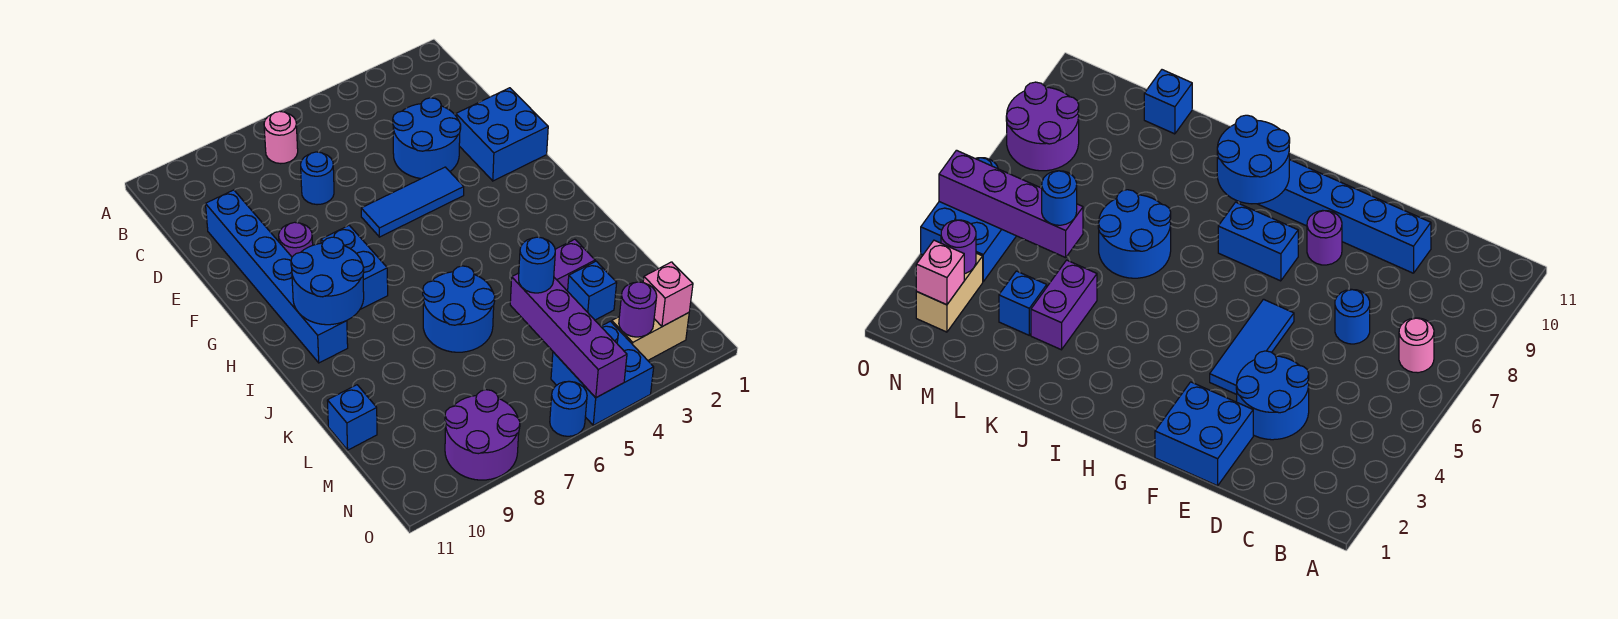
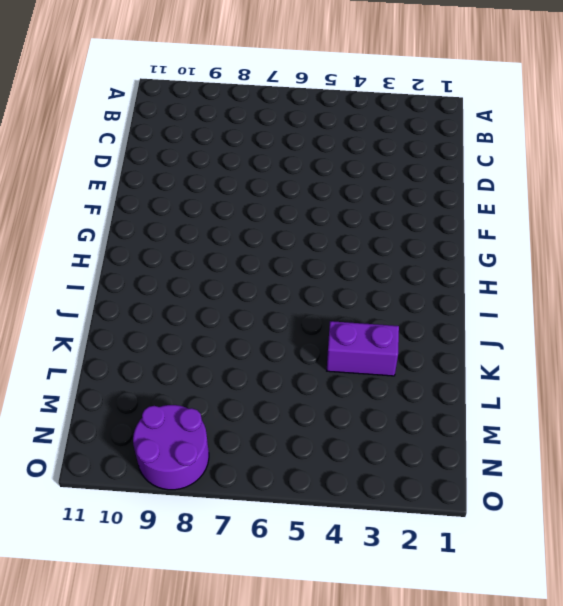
none -> pink 1x1 round brick [264,111,298,164]
none -> blue 2x2 round brick [393,98,461,179]
none -> blue 1x1 round brick [301,152,334,205]

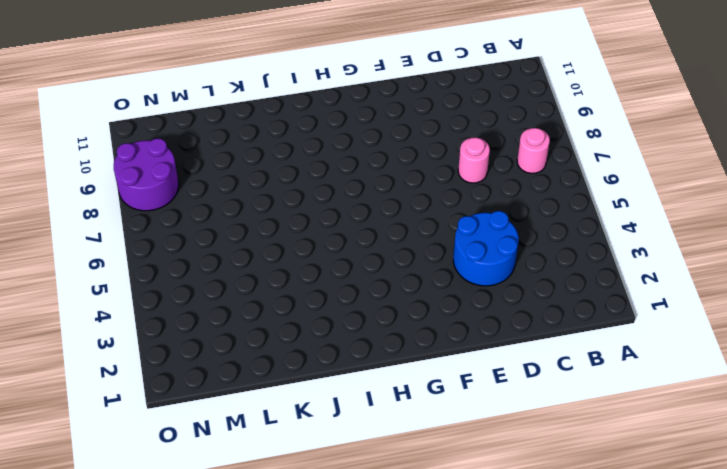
pink 1x1 round brick [458,138,490,183] -> blue 1x1 round brick [301,152,334,205]
none -> blue 1x6 brick [206,190,348,363]
none -> blue 2x2 brick [456,88,548,181]
none -> blue 1x3 tile [361,167,464,237]

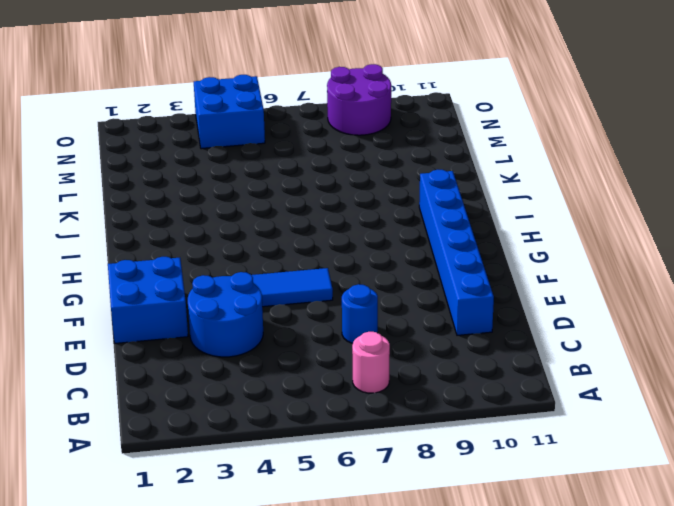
none -> purple 1x1 round brick [279,222,313,257]
none -> blue 1x2 brick [321,225,388,309]
none -> blue 2x2 round brick [423,266,495,352]

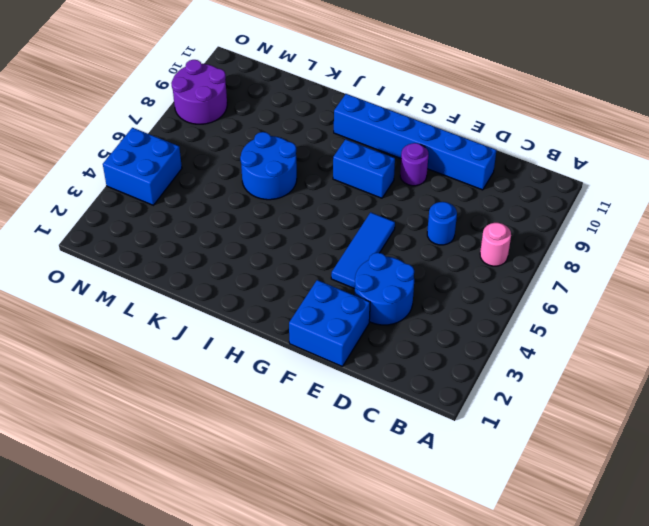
none -> purple 1x2 brick [554,239,595,291]
none -> blue 1x1 brick [568,261,617,320]
none -> blue 1x1 brick [327,385,377,450]

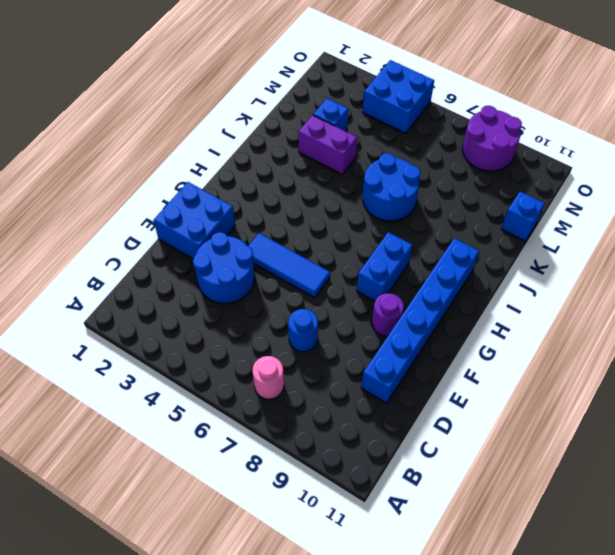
none -> tan 1x2 brick [612,313,689,360]
none -> blue 1x1 round brick [550,381,587,436]
none -> blue 2x2 round brick [291,237,364,325]

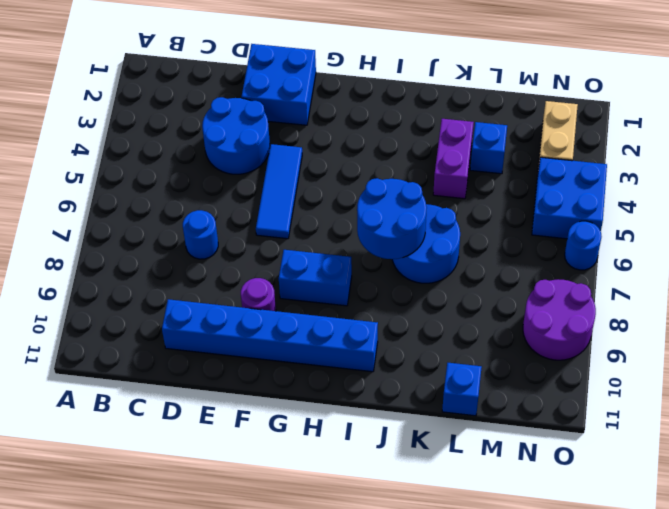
blue 2x2 round brick [357,178,427,259] -> blue 2x2 round brick moved to [291,237,364,325]
none -> pink 1x1 round brick [264,111,298,164]
none -> purple 1x4 brick [510,273,627,398]
none -> pink 1x1 brick [643,262,693,327]

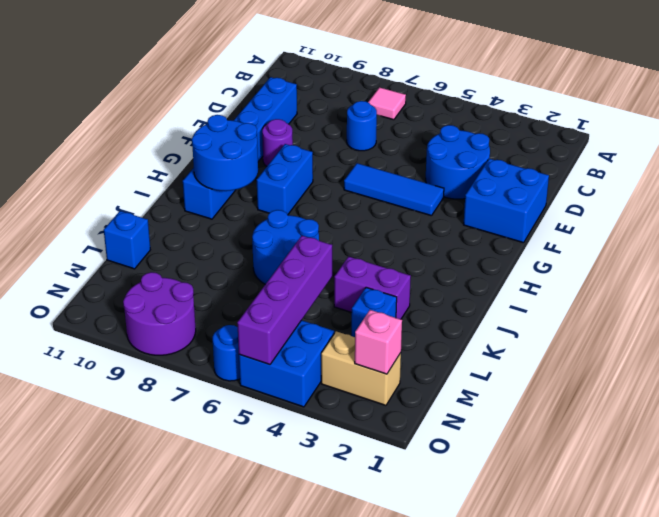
pink 1x1 tile [368,87,406,120] -> pink 1x1 round brick [264,111,298,164]
none -> purple 1x1 round brick [619,282,657,337]
none -> blue 1x1 round brick [519,237,555,293]

